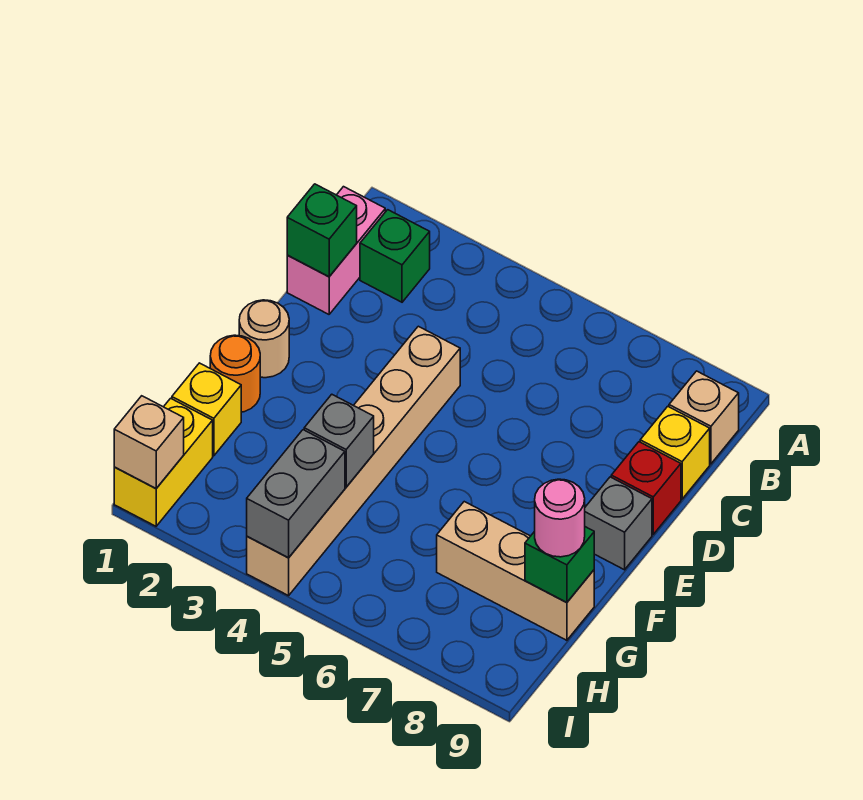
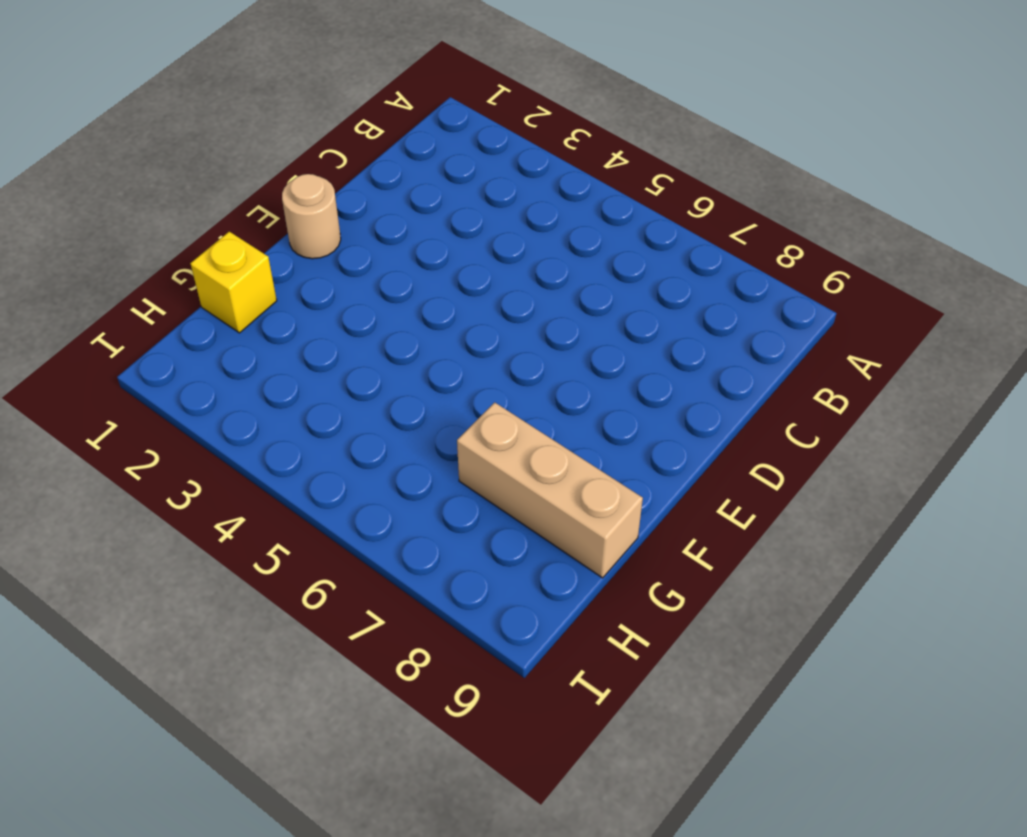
none -> pink 1x2 brick [287,187,385,314]
none -> green 1x1 brick [360,210,430,302]
none -> tan 1x1 brick [669,371,739,464]

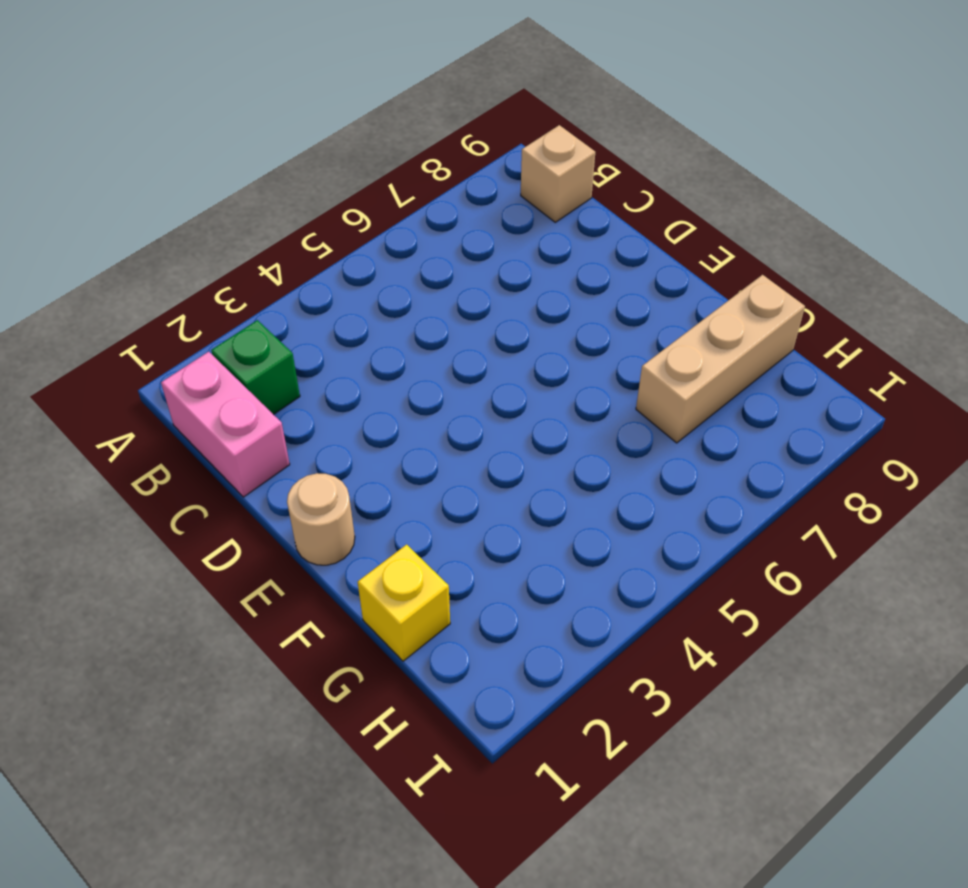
none -> yellow 1x1 brick [640,406,710,499]
none -> tan 1x6 brick [247,326,460,596]
none -> red 1x1 brick [611,442,681,534]

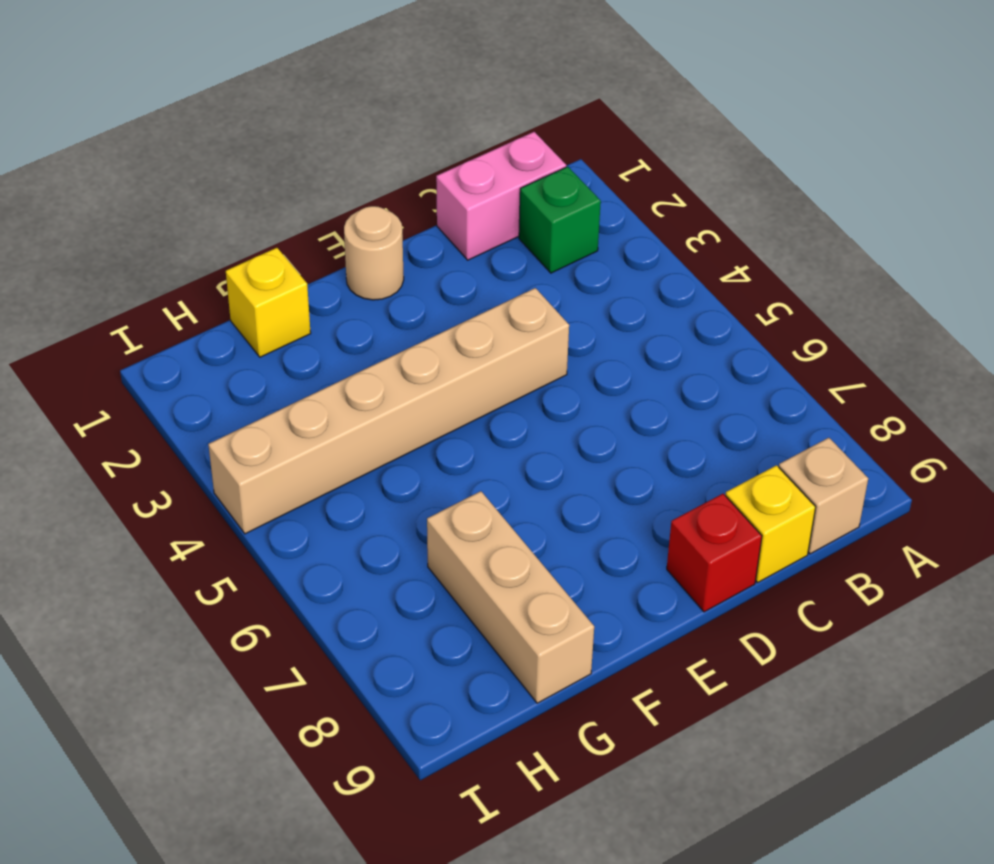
none -> grey 1x1 brick [585,477,652,570]
none -> orange 1x1 round brick [210,335,260,412]
none -> yellow 1x2 brick [114,398,213,526]

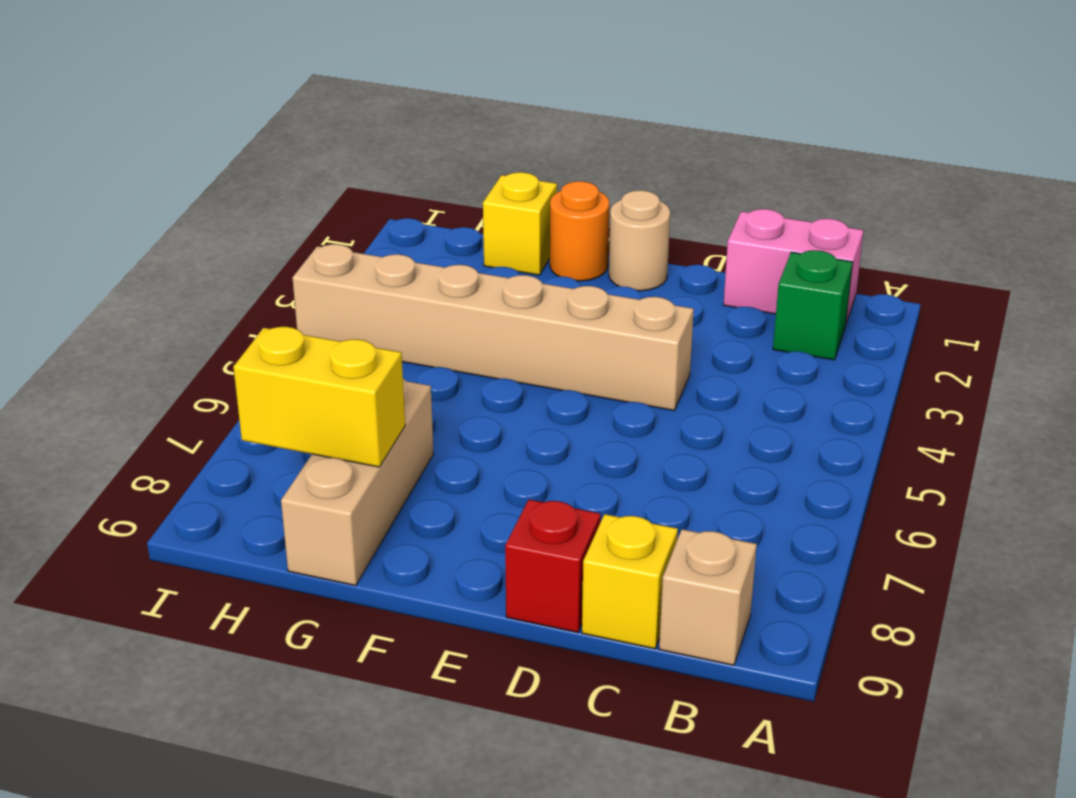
yellow 1x2 brick [233,327,405,467] -> yellow 1x2 brick moved to [114,398,213,526]
none -> grey 1x1 brick [585,477,652,570]
none -> green 1x1 brick [287,184,357,277]
none -> grey 1x1 brick [304,394,374,487]

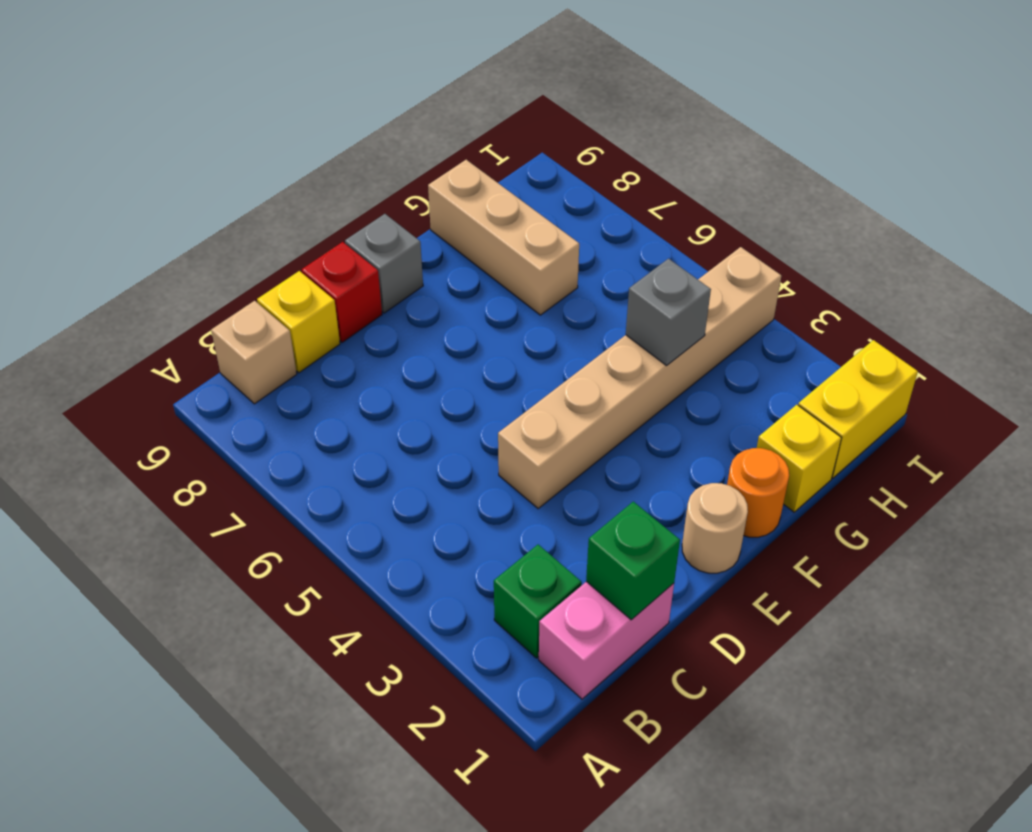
none -> green 1x1 brick [525,527,594,603]
none -> grey 1x2 brick [247,430,345,558]
none -> tan 1x1 brick [114,396,184,488]

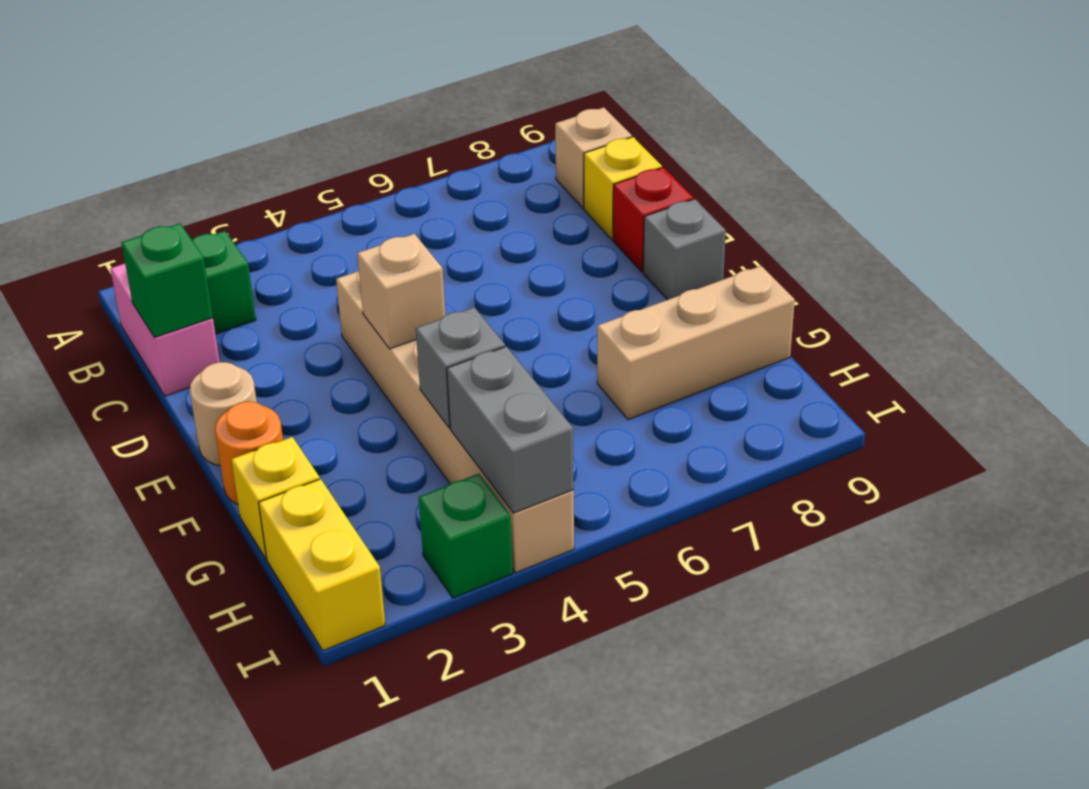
tan 1x1 brick [357,234,445,349] -> tan 1x1 brick moved to [114,396,184,488]
green 1x1 brick [419,474,513,598] -> green 1x1 brick moved to [525,527,594,603]
none -> pink 1x1 round brick [535,479,585,557]

